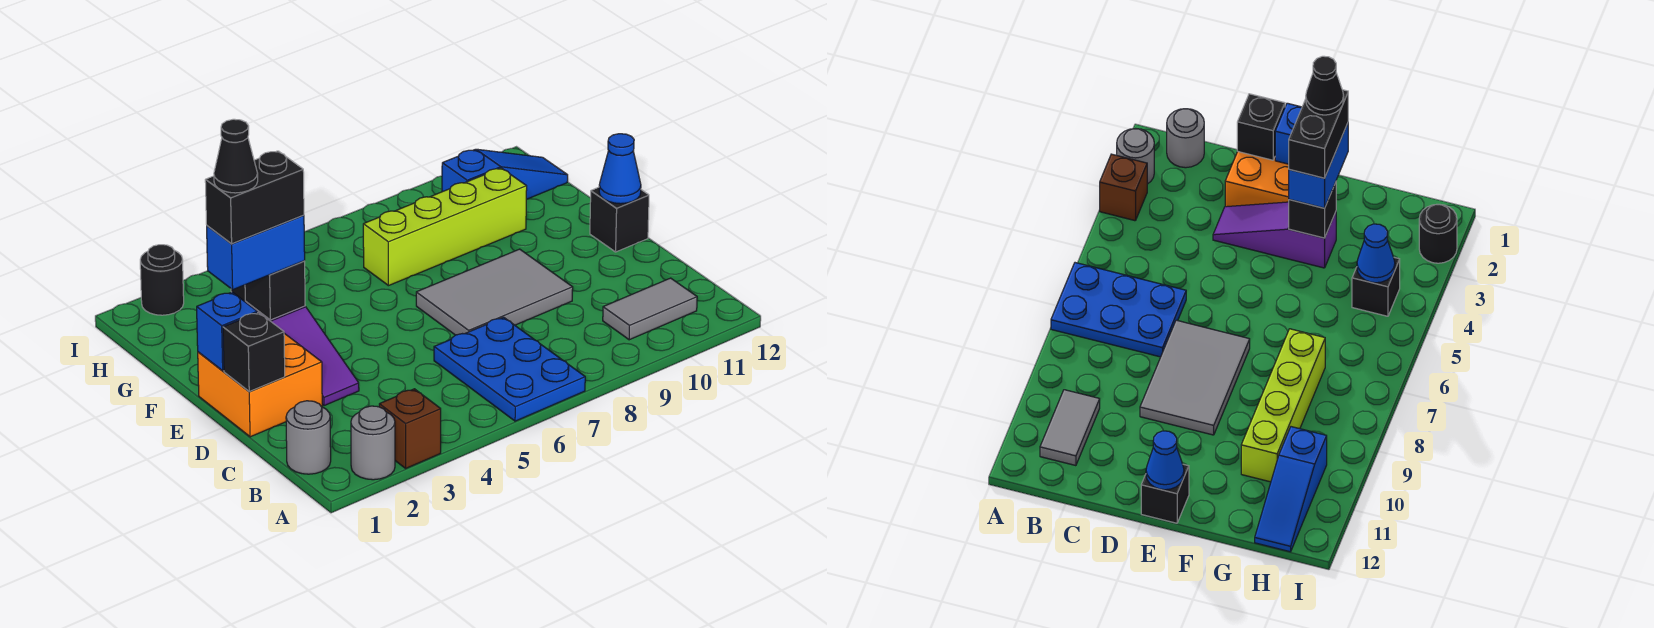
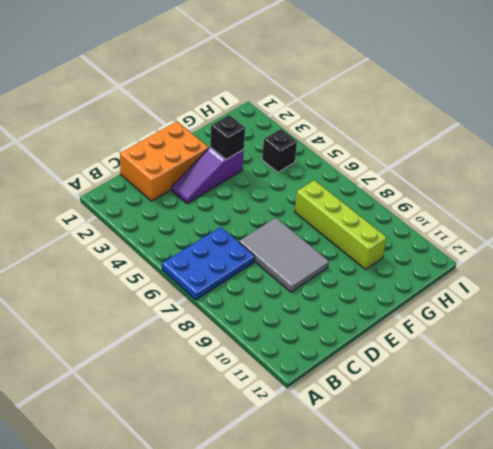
orange 2x3 brick [120,121,208,201] -> orange 2x2 brick [198,333,322,437]
none -> grey 1x1 round brick [351,406,395,480]
none -> brown 1x1 brick [379,389,441,468]
none -> grey 1x1 round brick [286,401,331,474]

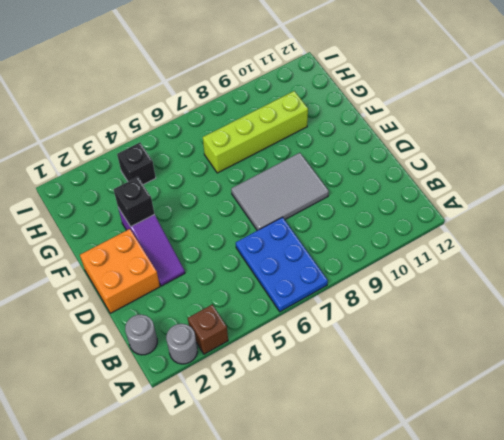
none -> grey 1x2 tile [603,278,697,340]
none -> black 1x1 brick [590,187,649,252]
none -> blue 1x3 slope [442,149,568,199]

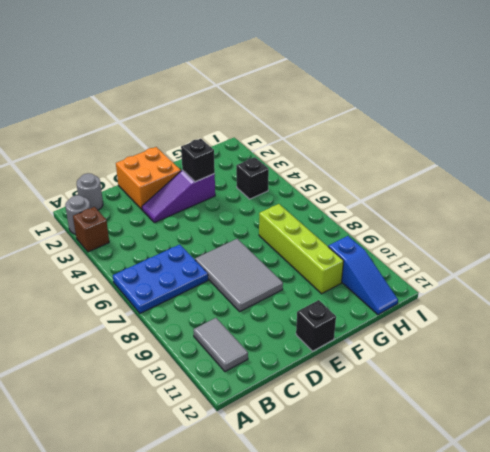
none -> black 1x1 round brick [140,245,184,315]
none -> black 1x1 brick [223,312,285,391]
none -> blue 1x1 brick [197,292,257,371]

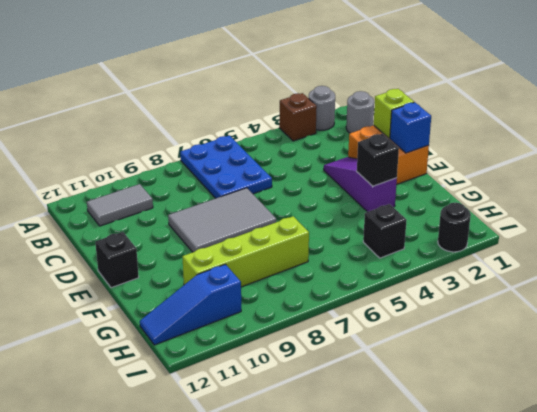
lime 1x1 brick [374,89,414,138] -> black 1x1 brick [223,312,285,391]
none -> blue 1x1 cone [599,134,641,204]
none -> blue 1x1 cone [1357,224,1395,283]
none -> blue 1x2 brick [207,215,305,290]

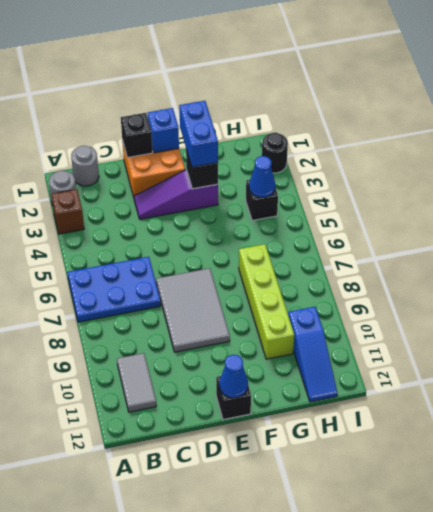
none -> black 1x2 brick [205,151,304,244]
none -> black 1x1 cone [214,119,258,193]

